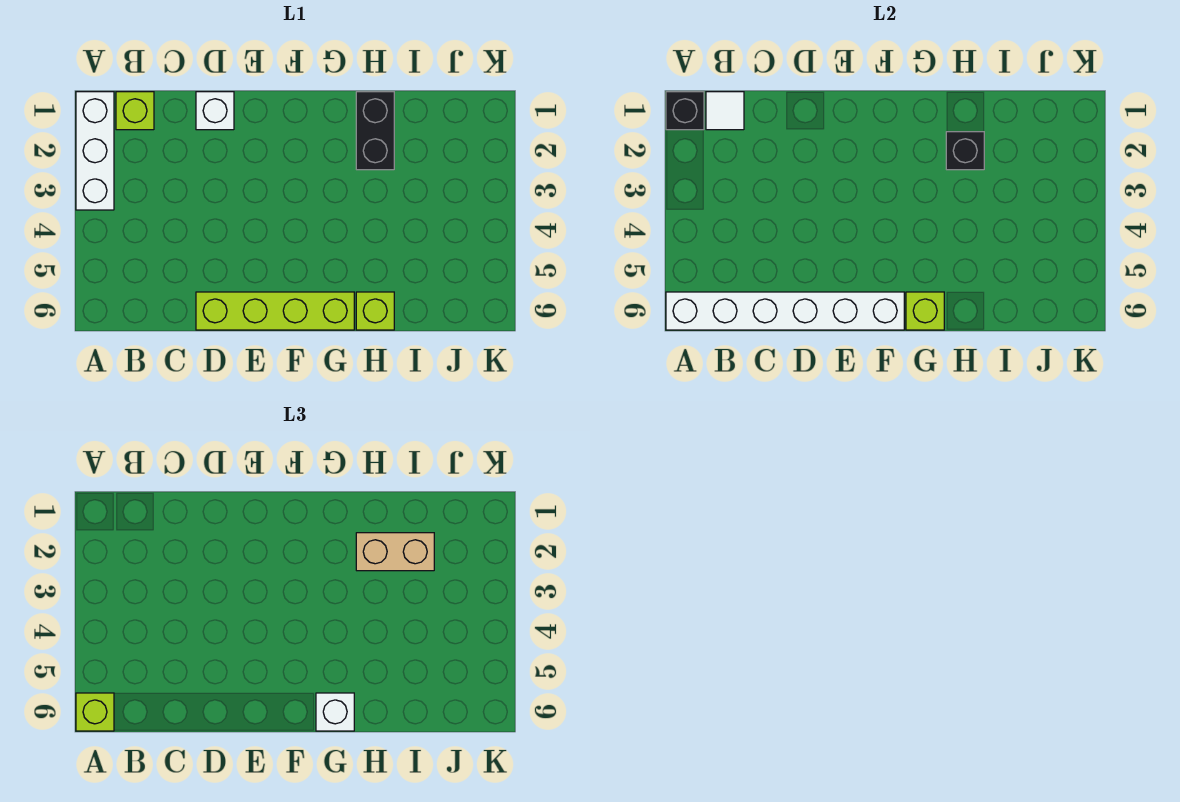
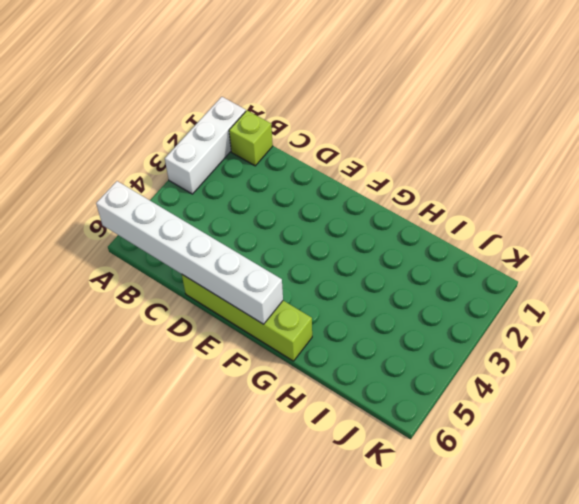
none -> white 1x1 brick [196,92,234,130]
none -> black 1x2 brick [356,92,394,170]
none -> lime 1x1 brick [356,292,394,330]

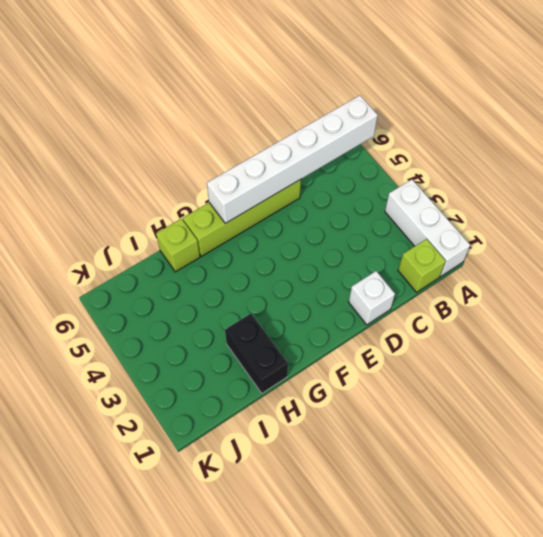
none -> black 1x1 brick [666,92,704,130]
none -> white 1x1 tile [706,92,744,130]
none -> lime 1x1 brick [906,292,944,330]

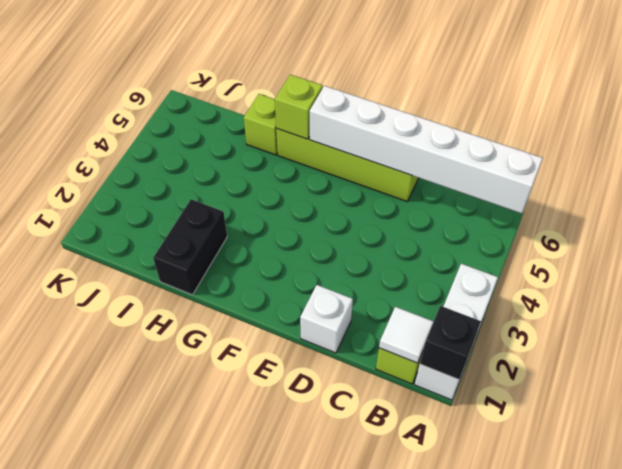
none -> black 1x1 brick [946,132,984,170]
none -> lime 1x1 brick [76,693,114,731]
none -> white 1x1 brick [316,693,354,731]

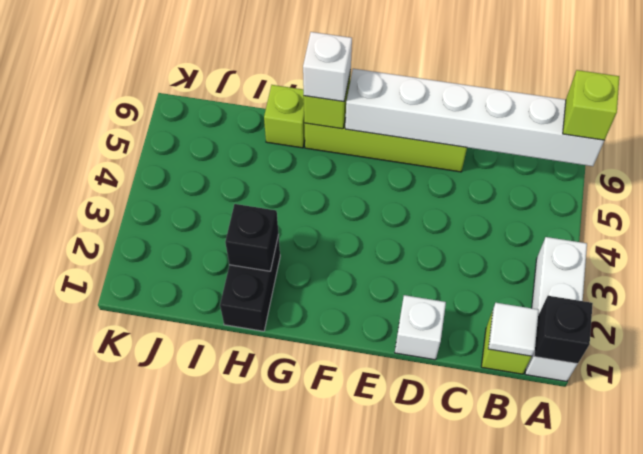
none -> tan 1x2 brick [356,533,434,571]

